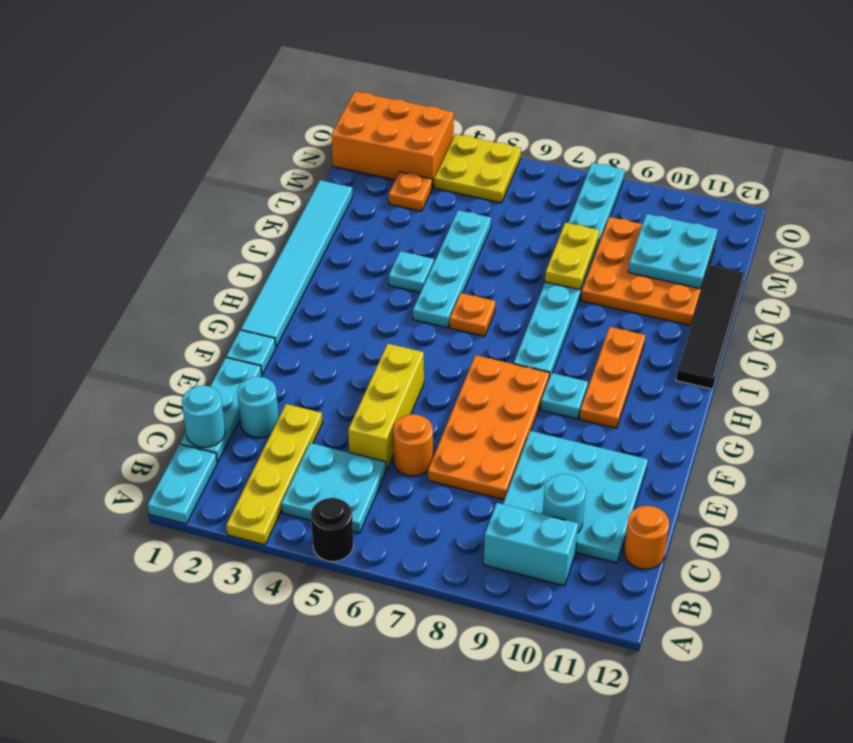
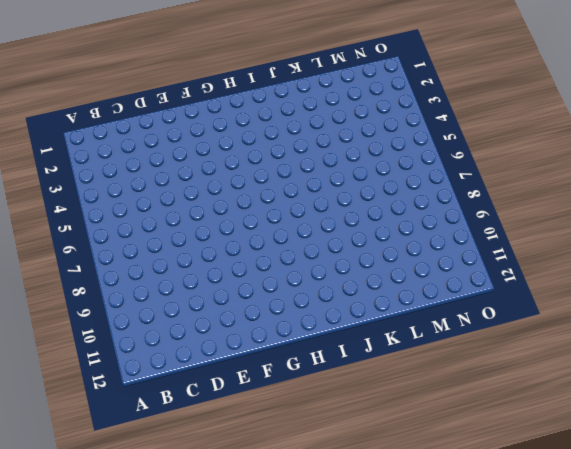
none -> cyan 1x2 plate [148,444,217,524]
none -> yellow 1x4 plate [226,404,322,545]
none -> black 1x1 round brick [311,498,354,562]

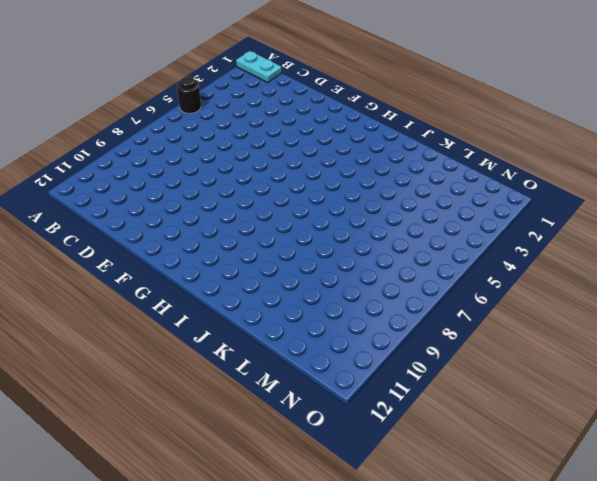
none -> yellow 1x4 plate [226,404,322,545]
none -> cyan 2x2 plate [281,443,386,533]
none -> cyan 1x2 brick [484,503,578,586]

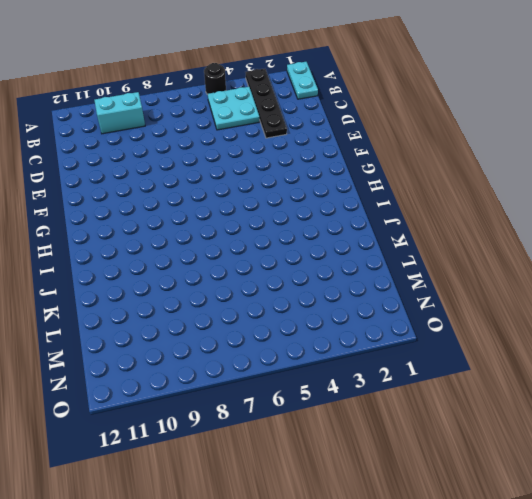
black 1x4 plate [246,69,287,138] -> yellow 1x4 plate [226,404,322,545]
none -> cyan 1x3 plate [180,358,262,462]
none -> cyan 3x3 plate [503,431,648,563]
none -> orange 1x1 round brick [624,506,669,569]

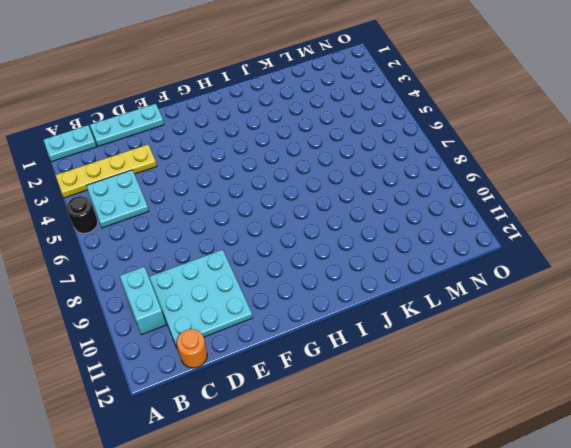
none -> cyan 1x1 round brick [237,377,279,438]
none -> yellow 1x3 brick [348,344,424,470]
none -> orange 1x1 round brick [393,414,433,476]

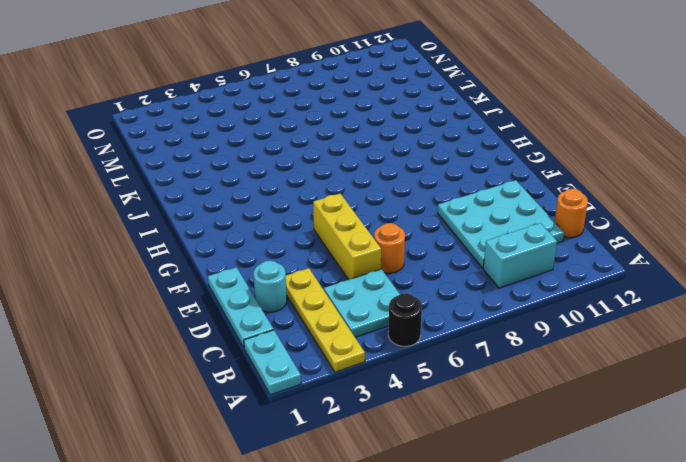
none -> orange 2x4 plate [428,355,549,500]
none -> cyan 1x1 plate [226,330,276,374]
none -> cyan 1x6 tile [241,180,353,347]

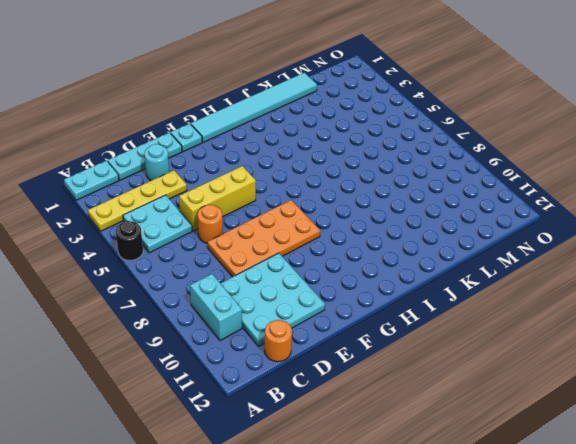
none -> cyan 1x1 plate [541,373,588,419]
none -> orange 1x3 plate [580,327,645,428]
none -> cyan 1x8 plate [514,163,625,378]

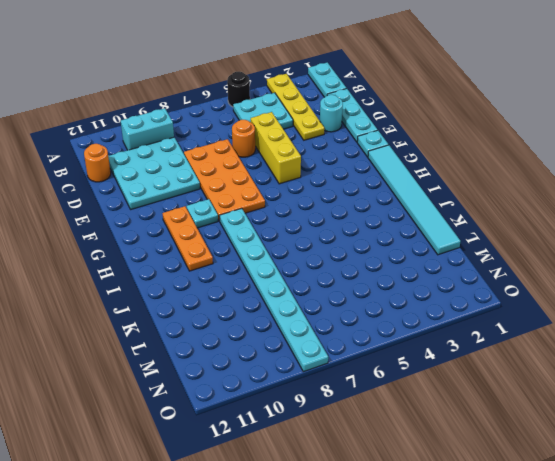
none -> cyan 1x4 plate [413,210,491,328]
none -> orange 1x1 plate [450,293,496,336]
none -> black 1x4 tile [676,265,745,389]

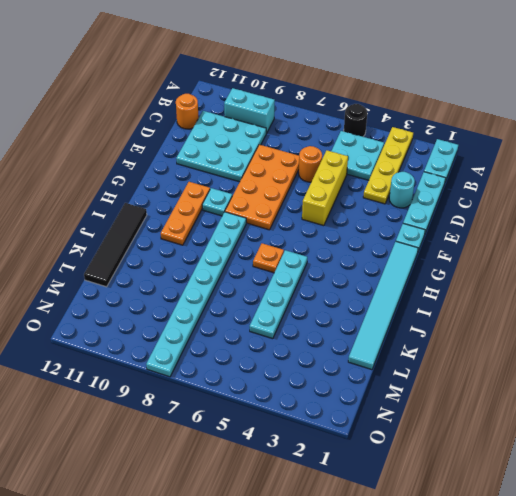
none -> cyan 1x1 plate [389,251,434,293]
none -> orange 3x3 plate [581,217,716,326]
none -> orange 1x1 plate [389,172,432,211]

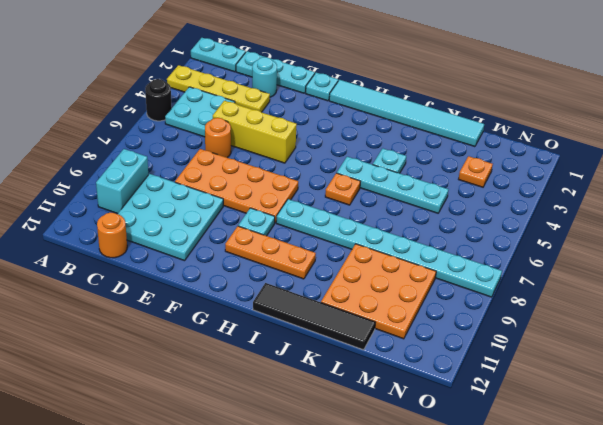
none -> orange 2x3 brick [331,92,454,188]
none -> yellow 2x2 plate [434,134,521,203]
none -> cyan 1x1 round brick [182,386,225,448]

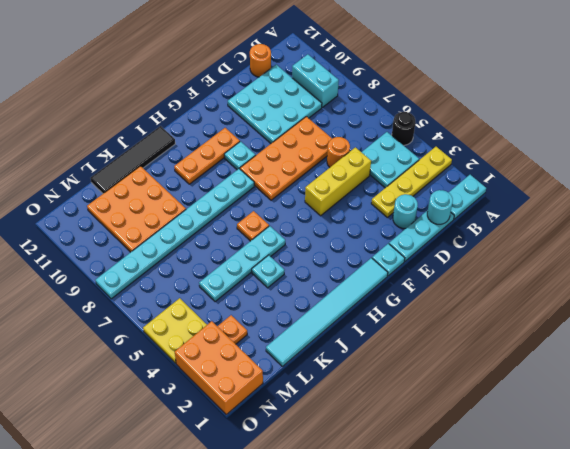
none -> cyan 1x1 round brick [543,474,586,533]
none -> yellow 1x2 plate [545,223,599,290]
none -> cyan 2x2 plate [628,214,718,289]

